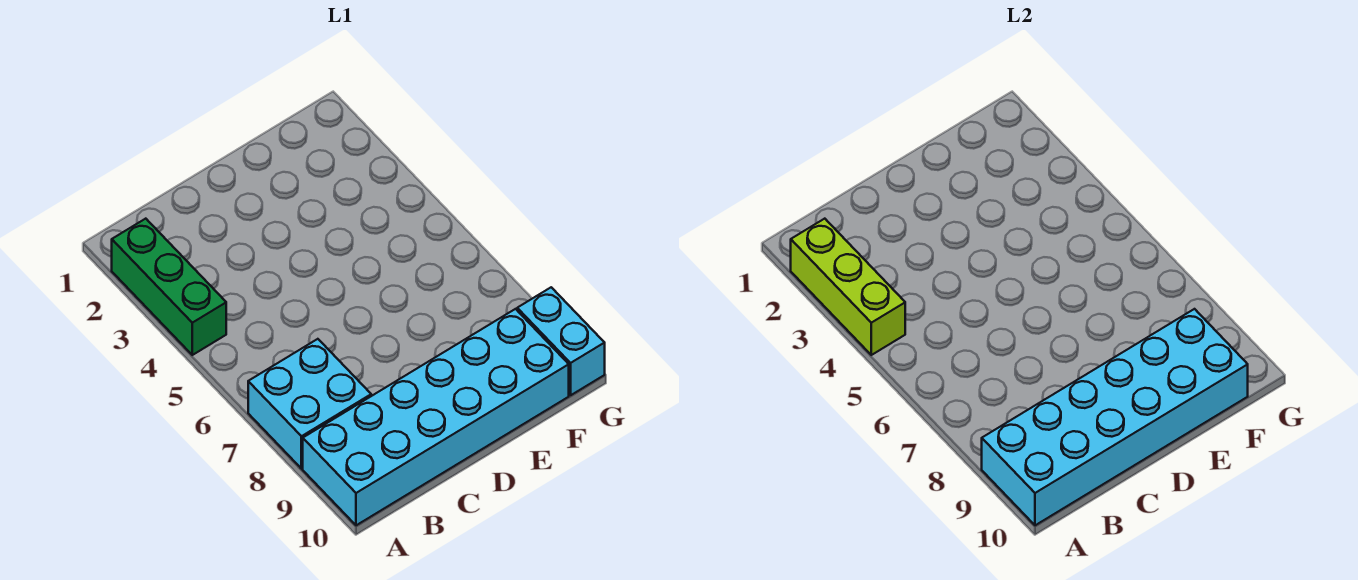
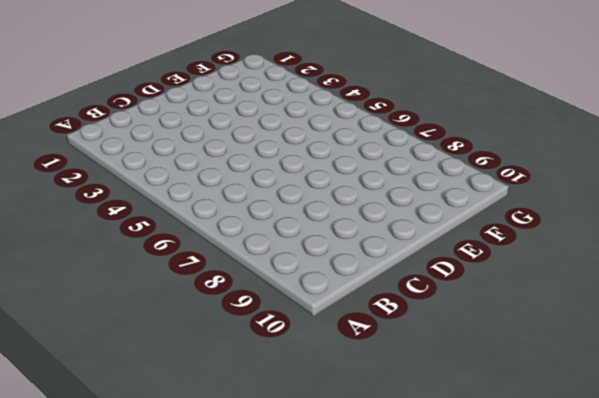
none -> green 1x3 brick [112,219,226,355]
none -> cyan 2x2 brick [248,339,371,469]

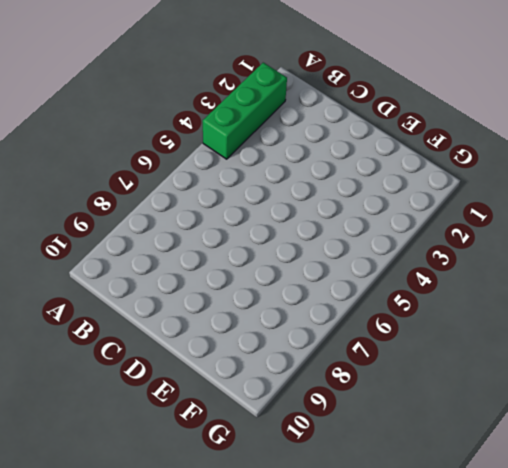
none -> cyan 2x2 brick [248,339,371,469]
none -> cyan 2x6 brick [303,309,569,525]

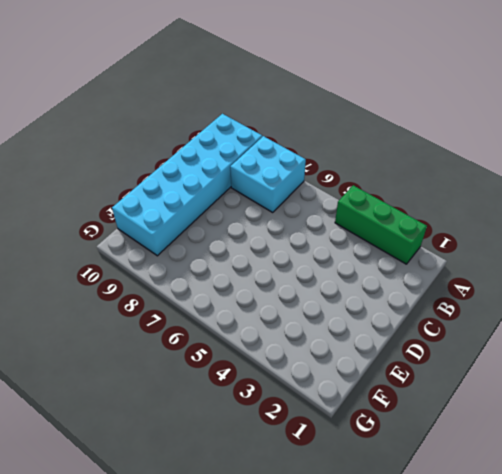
none -> cyan 1x2 brick [517,287,605,395]
none -> lime 1x3 brick [791,219,905,355]

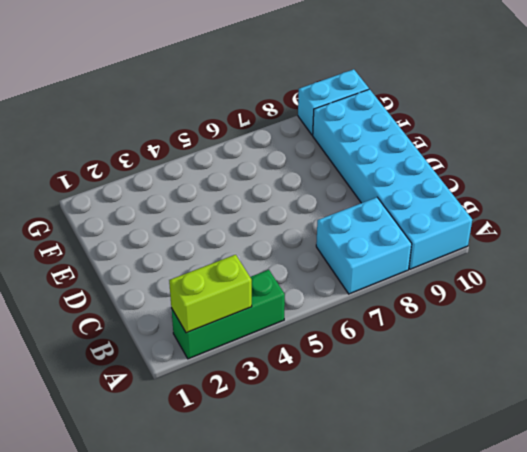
lime 1x2 brick [169,255,252,333] -> lime 1x3 brick [791,219,905,355]
none -> cyan 2x6 brick [982,309,1248,525]

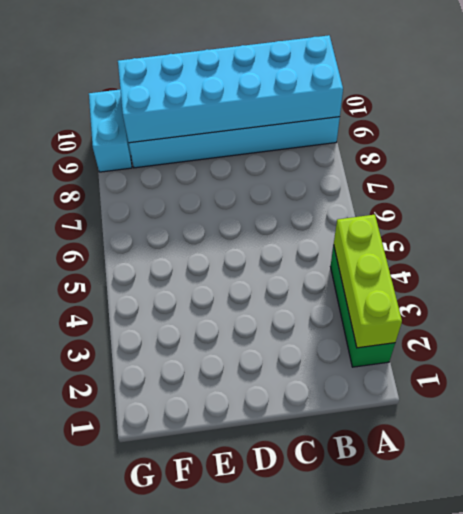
none -> cyan 2x2 brick [248,339,371,469]

